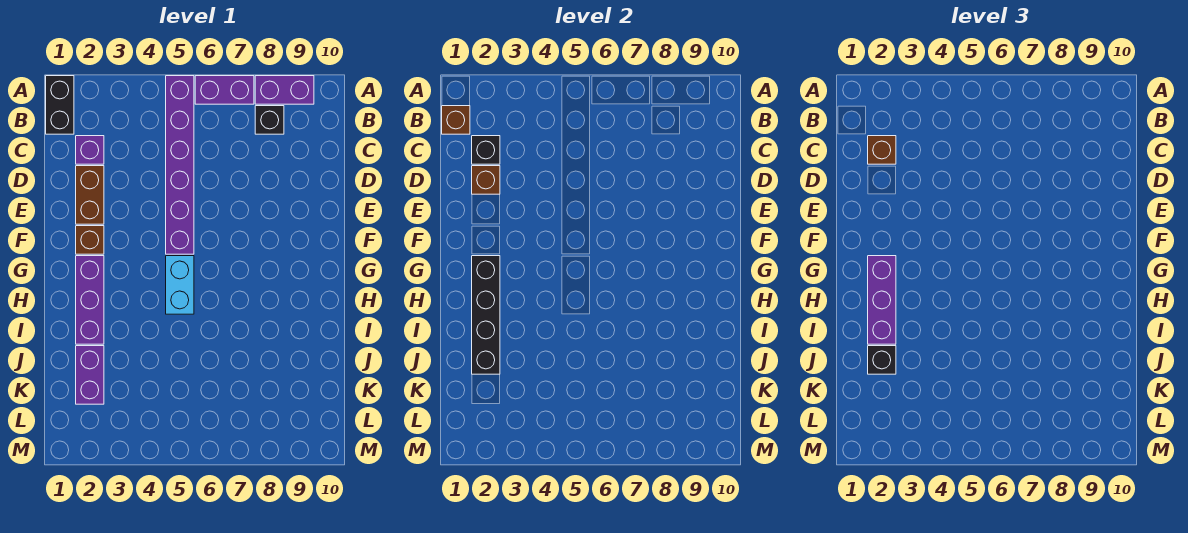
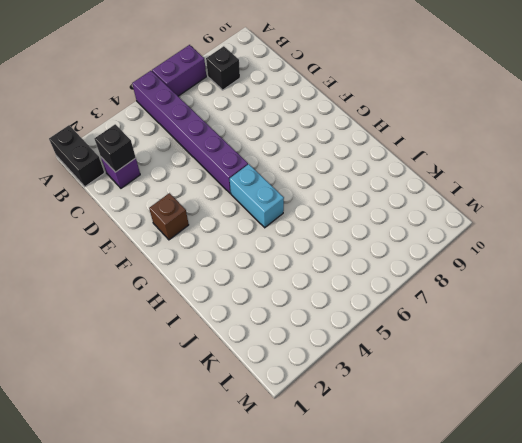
none -> purple 1x2 brick [255,76,314,104]
none -> brown 1x2 brick [76,166,104,224]
none -> purple 1x3 brick [76,256,104,344]

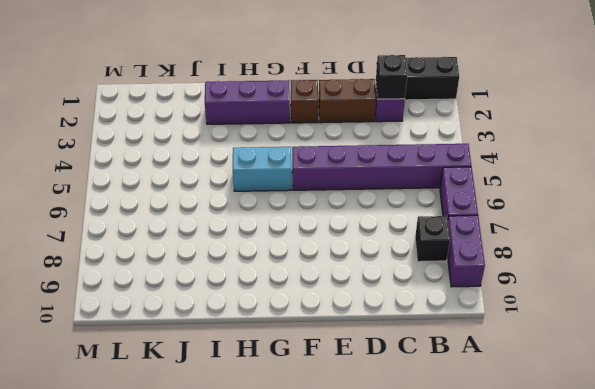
none -> purple 1x2 brick [76,346,104,404]
none -> brown 1x1 brick [442,106,470,134]
none -> brown 1x1 brick [472,166,500,194]

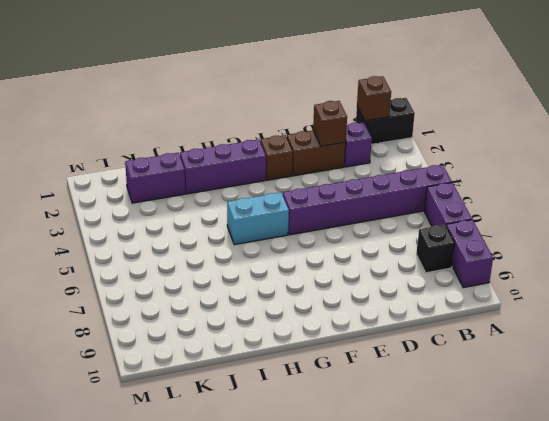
none -> black 1x1 brick [472,136,500,164]
none -> black 1x4 brick [472,256,500,374]
none -> brown 1x1 brick [868,136,896,164]

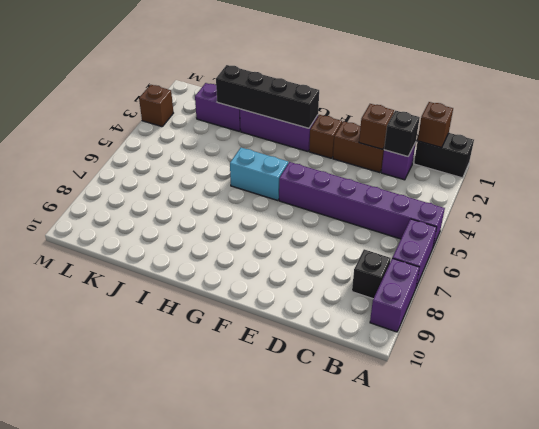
brown 1x1 brick [139,85,173,127] -> brown 1x1 brick moved to [868,136,896,164]
none -> purple 1x3 brick [868,256,896,344]
none -> black 1x1 brick [868,346,896,374]

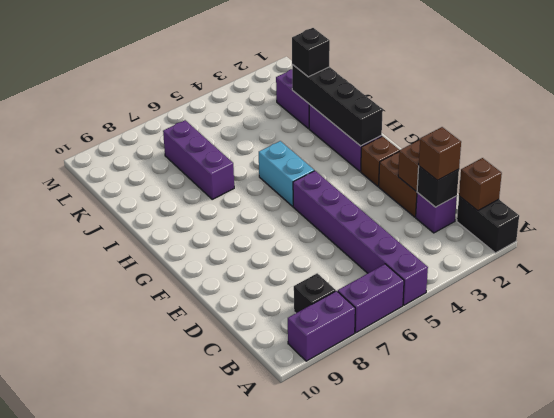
purple 1x3 brick [163,120,234,199] -> purple 1x3 brick moved to [868,256,896,344]

